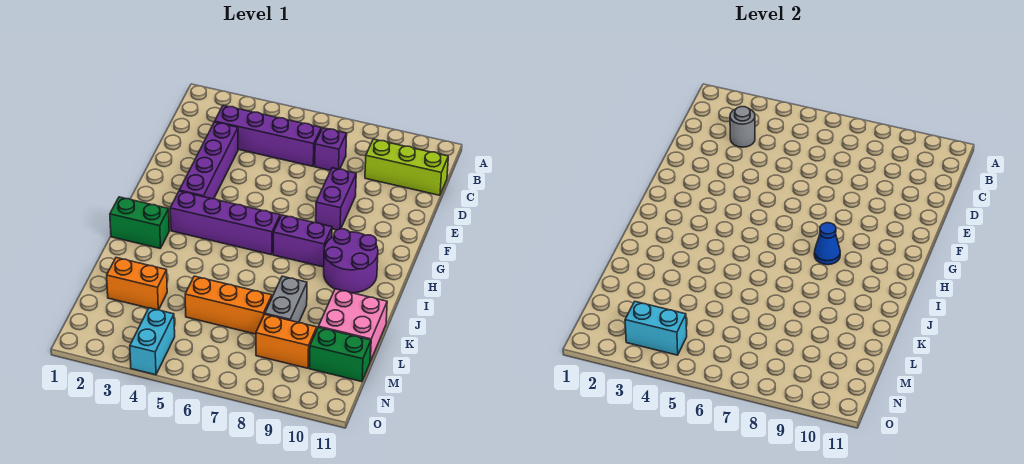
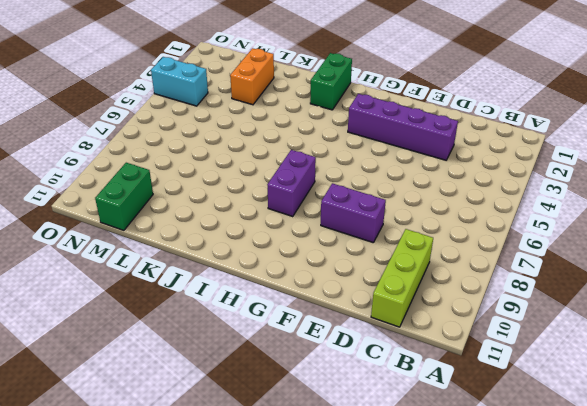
none -> purple 1x4 brick [215,105,321,166]
none -> purple 1x1 brick [315,128,347,171]
none -> purple 1x4 brick [170,191,280,255]

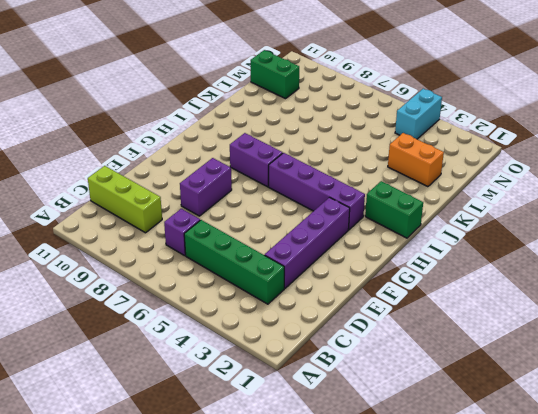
green 1x4 brick [184,220,284,304] -> purple 1x4 brick [215,105,321,166]
none -> purple 2x2 round brick [324,229,378,293]
none -> grey 1x2 brick [265,276,307,323]
none -> pink 2x2 brick [318,289,387,361]

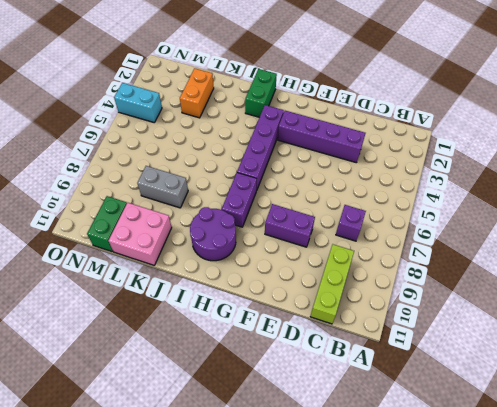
none -> purple 1x4 brick [215,105,321,166]
none -> orange 1x3 brick [185,276,272,334]
none -> orange 1x2 brick [256,314,317,368]

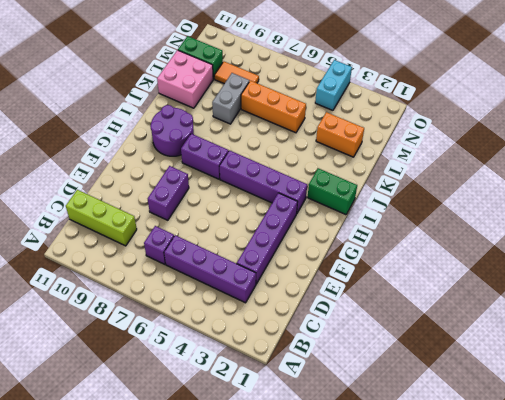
orange 1x2 tile [214,62,259,84] -> orange 1x2 brick [256,314,317,368]
none -> grey 1x1 round brick [730,107,755,147]
none -> blue 1x1 cone [814,223,840,265]
none -> cyan 1x2 brick [625,302,687,355]

